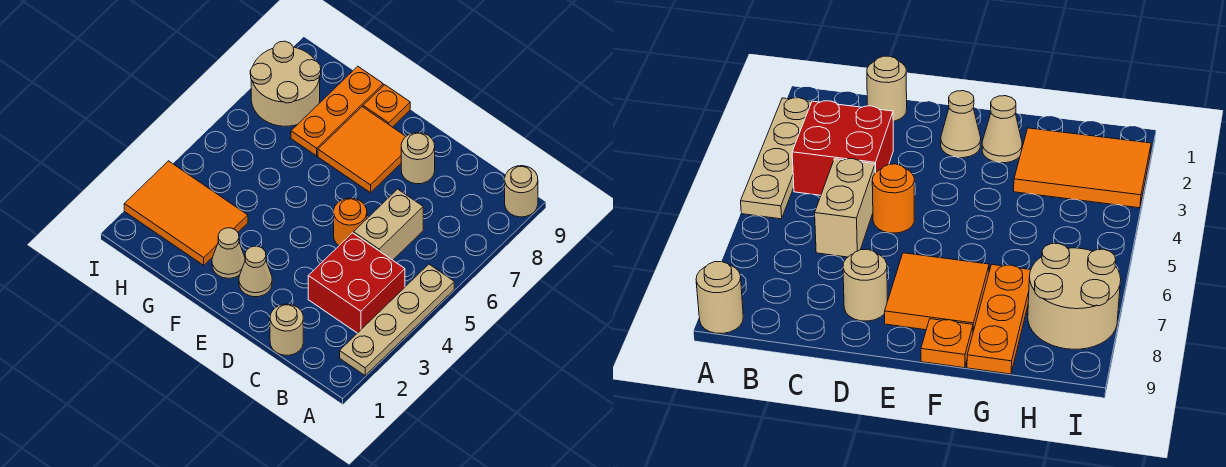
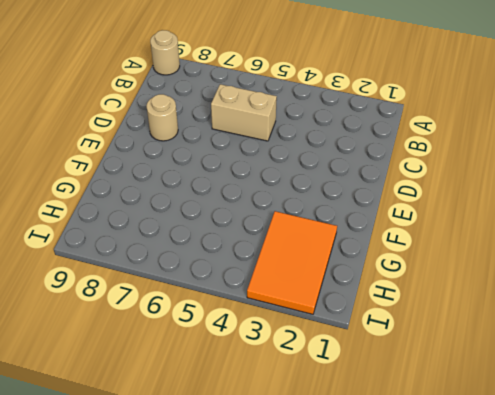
none -> tan 1x4 plate [340,264,454,376]
none -> red 2x2 brick [308,233,405,333]
none -> tan 1x1 round brick [270,304,303,355]

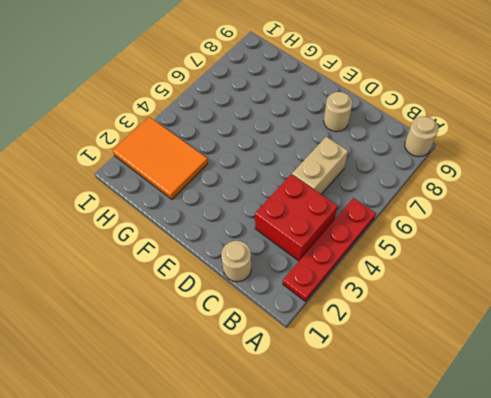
red 1x4 plate [283,198,376,301] -> tan 1x4 plate [340,264,454,376]
none -> orange 1x1 round brick [334,198,367,245]
none -> tan 1x1 cone [239,246,272,297]
none -> orange 2x2 tile [318,107,406,193]

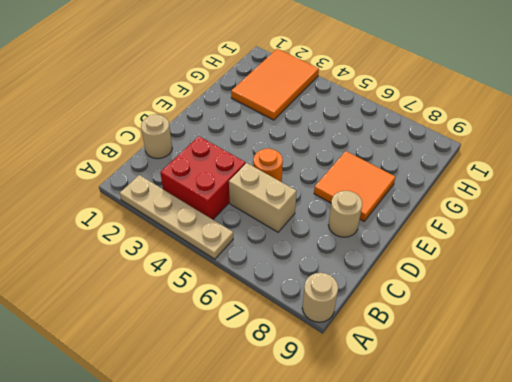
none -> tan 1x1 cone [239,246,272,297]
none -> tan 1x1 cone [212,228,245,278]
none -> orange 1x1 plate [363,85,410,127]

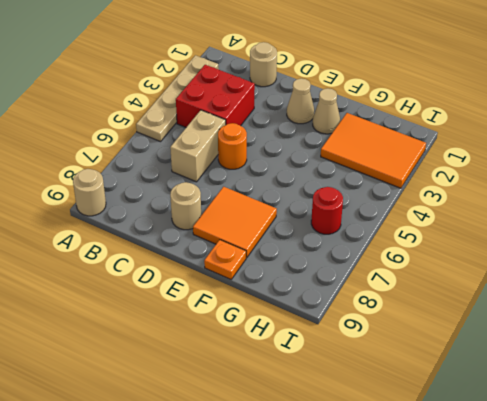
red 1x1 round brick [311,187,343,234] -> none
none -> orange 1x3 plate [291,66,383,156]
none -> tan 2x2 round brick [250,41,321,126]

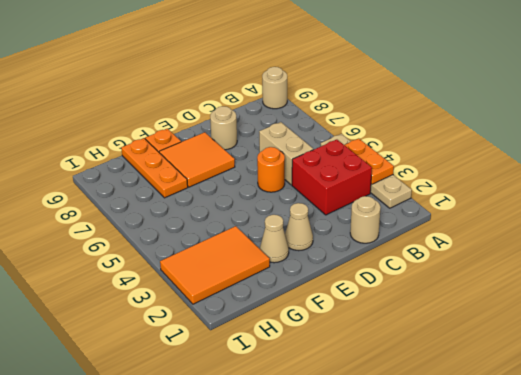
orange 1x2 plate [345,139,394,184] -> none
none -> tan 2x2 round brick [250,41,321,126]

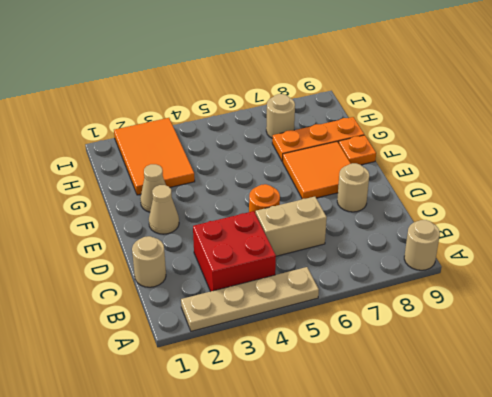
tan 1x1 round brick [266,94,295,138] -> tan 2x2 round brick [250,41,321,126]

